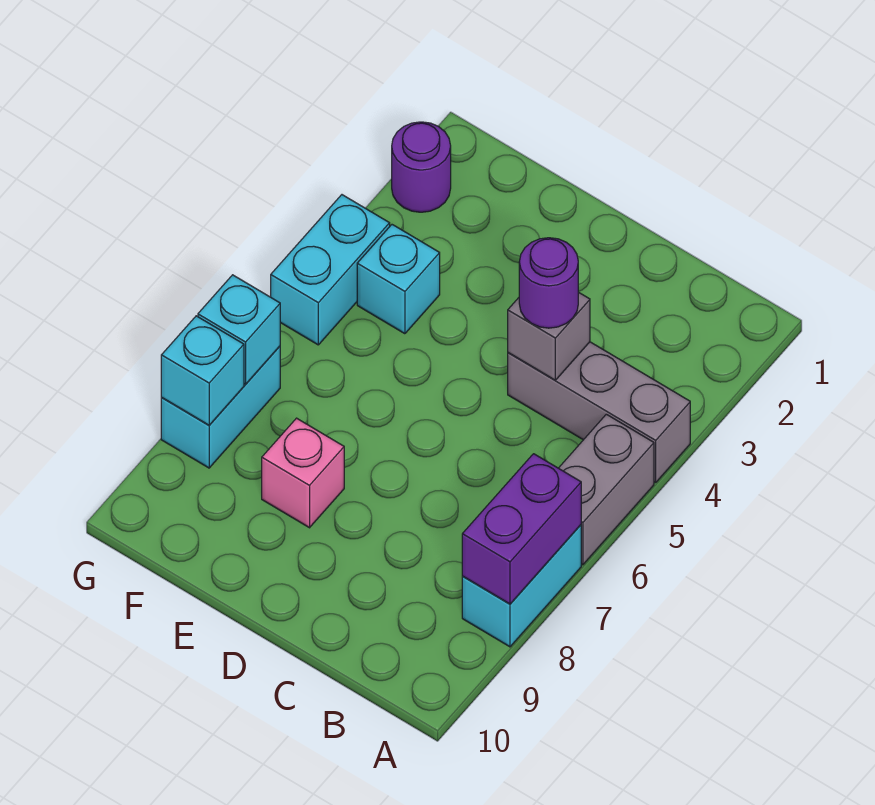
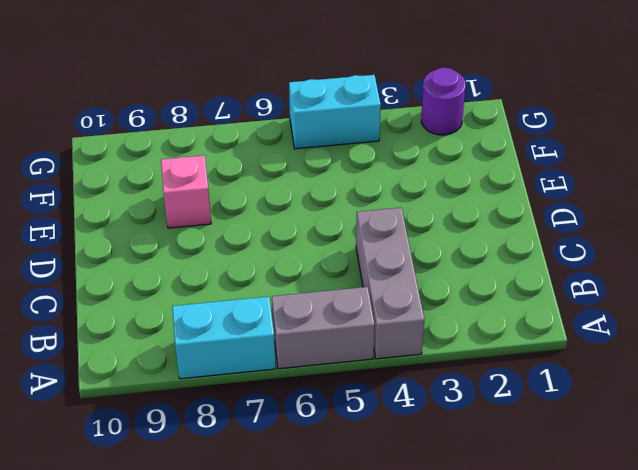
none -> cyan 1x1 brick [357,225,440,334]
none -> cyan 1x2 brick [161,346,280,468]
none -> purple 1x2 brick [462,454,581,604]

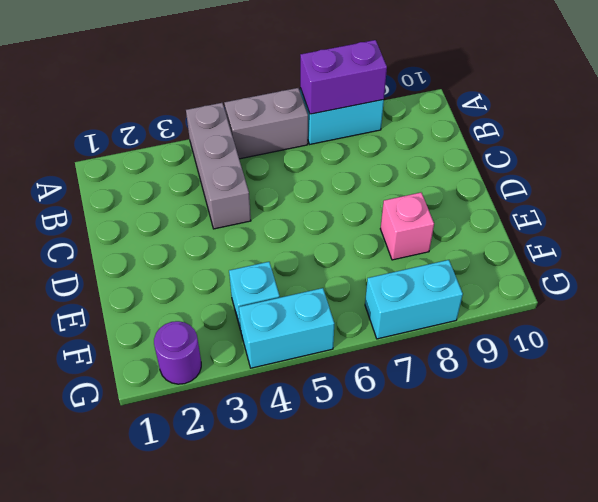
none -> grey 1x1 brick [508,292,590,380]
none -> cyan 1x1 brick [198,275,280,384]
none -> cyan 1x1 brick [161,316,244,425]

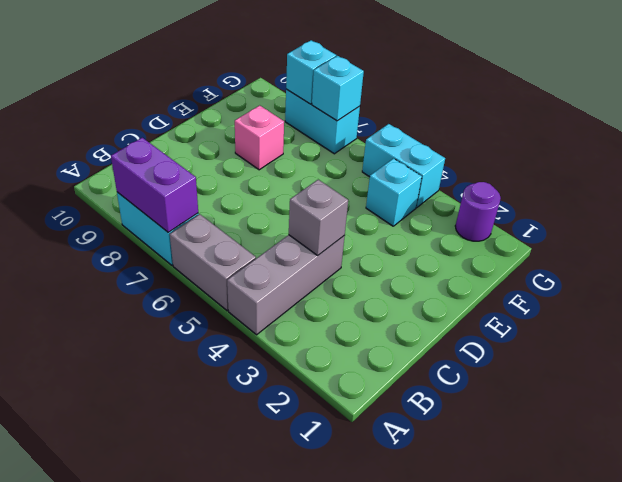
none -> purple 1x1 round brick [519,238,578,328]

